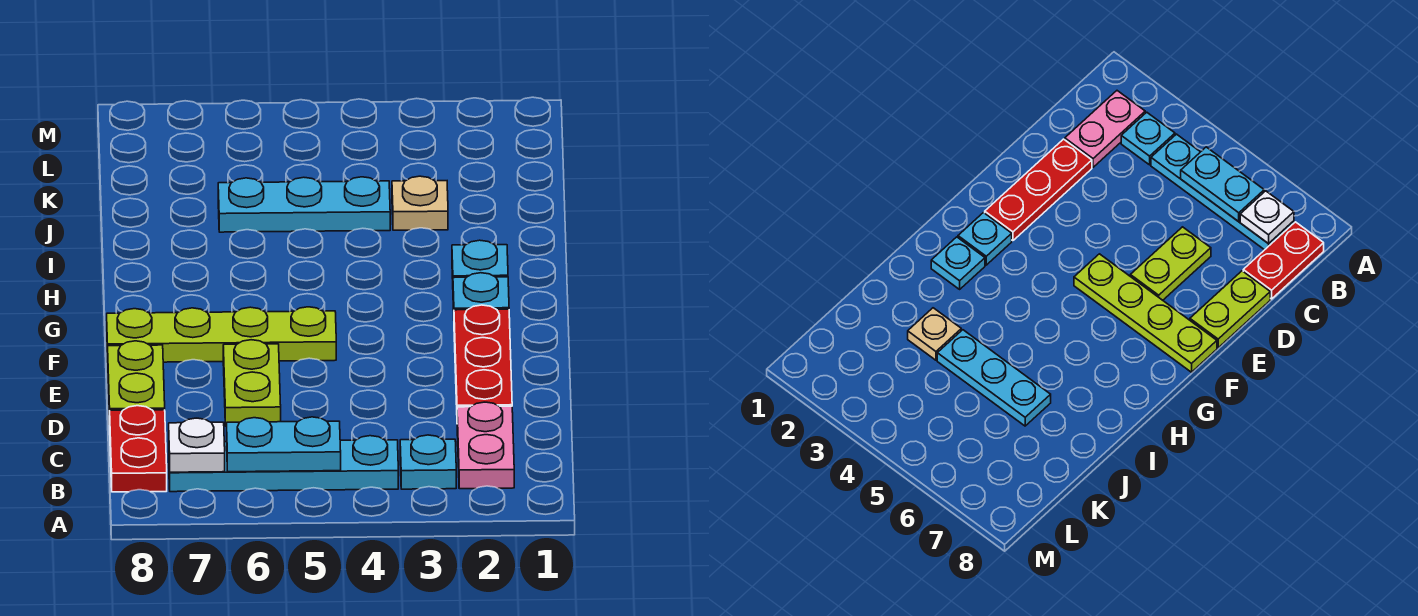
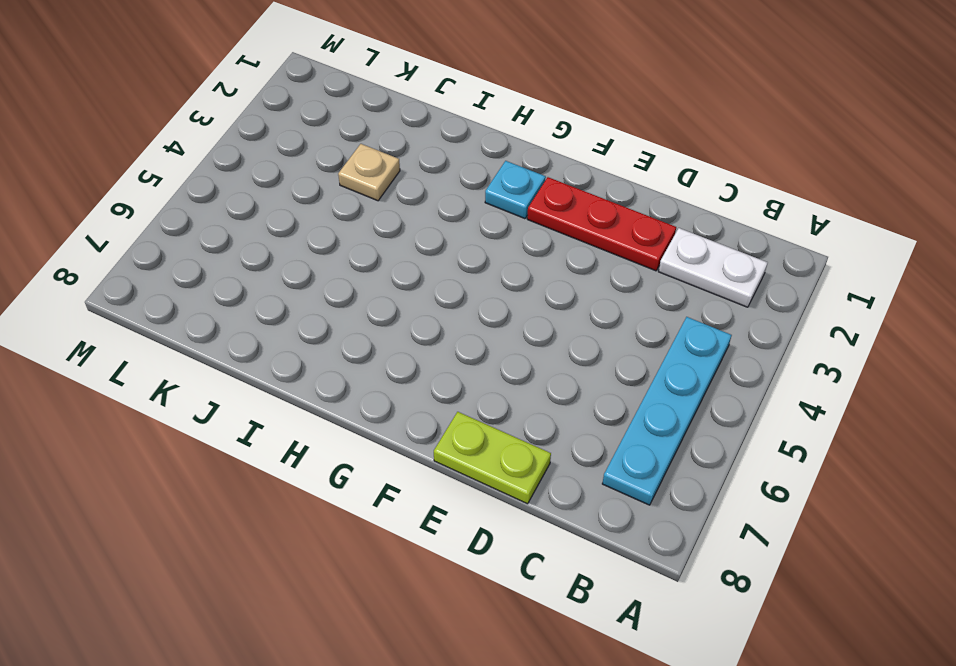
white 1x2 plate [659,228,768,307] -> pink 1x2 plate [457,402,514,489]
none -> cyan 1x1 plate [400,435,456,489]
none -> red 1x2 plate [110,406,167,492]
none -> lime 1x2 plate [223,340,281,426]

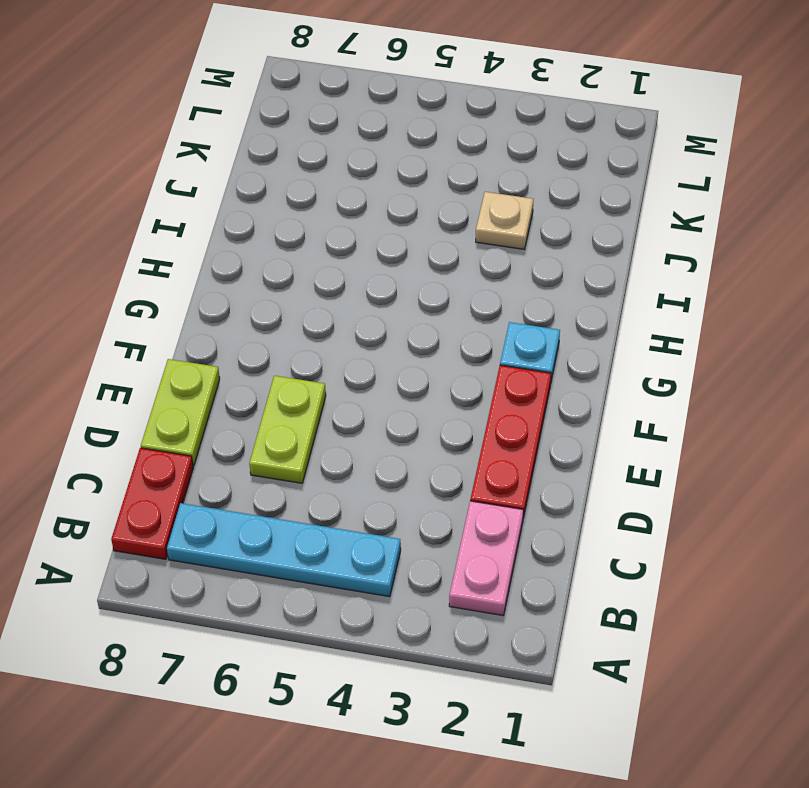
none -> cyan 1x1 plate [400,435,456,489]
none -> lime 1x4 plate [107,307,336,362]
none -> cyan 1x1 plate [452,240,508,279]

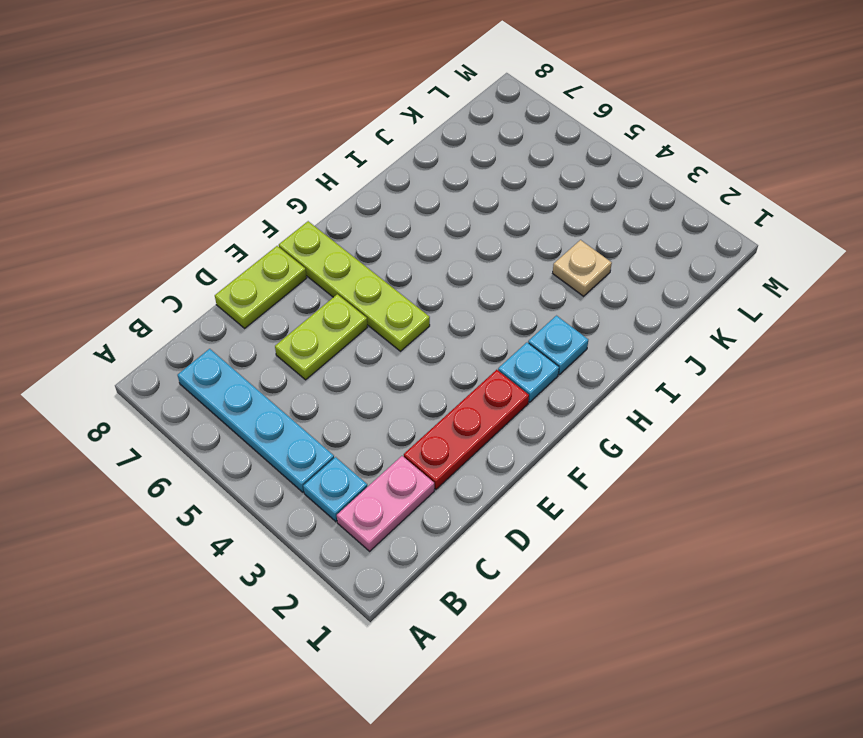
none -> red 1x2 plate [110,406,167,492]
none -> cyan 1x3 plate [218,177,390,232]
none -> cyan 1x2 plate [227,417,341,472]

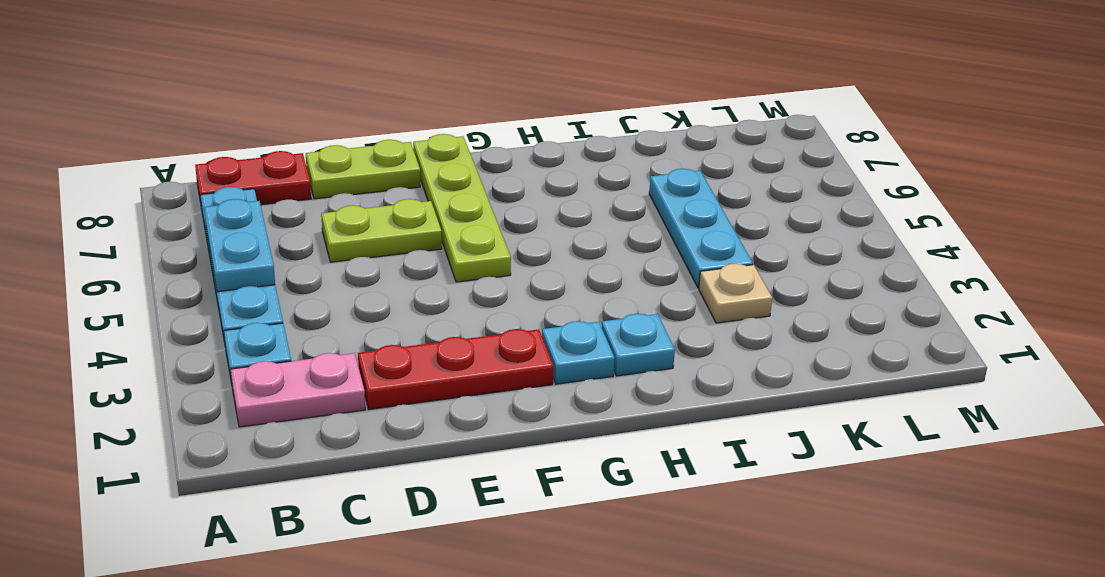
none -> white 1x1 plate [169,418,225,472]

